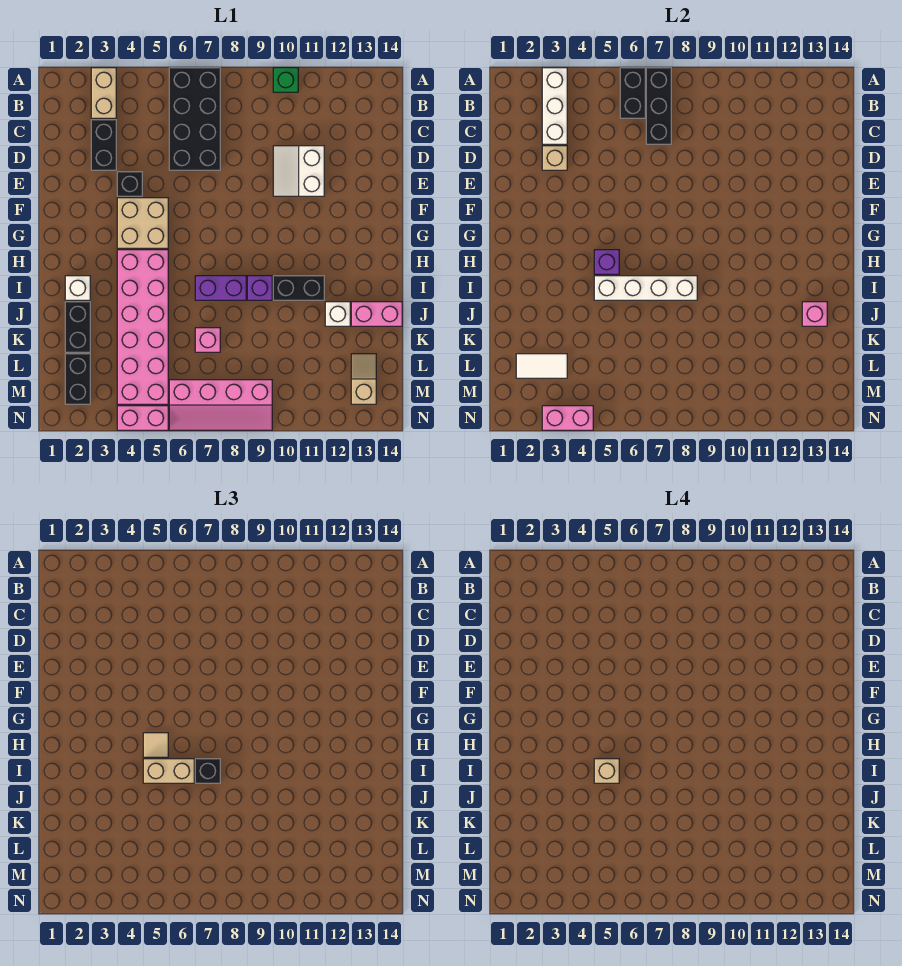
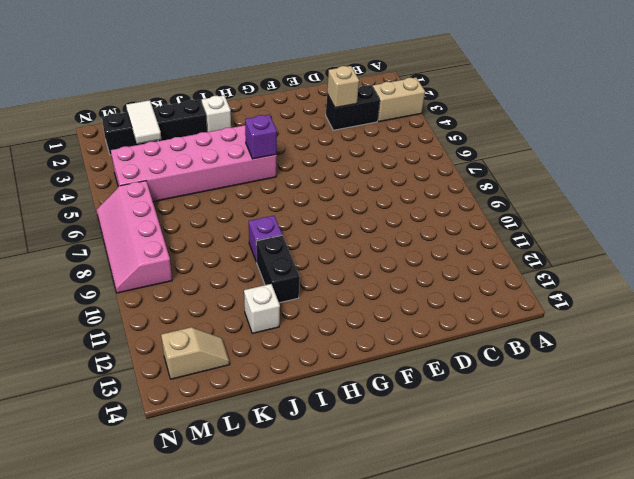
none -> black 2x4 brick [169,68,220,170]
none -> green 1x1 brick [273,68,298,92]
none -> white 2x2 slope [273,146,324,196]
none -> black 1x1 brick [117,172,142,196]

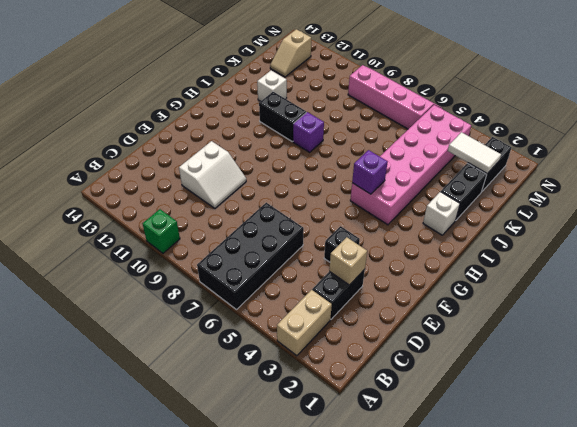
none -> tan 2x2 brick [117,198,168,248]
none -> purple 1x2 brick [195,276,246,300]
none -> pink 1x2 brick [351,302,402,326]
none -> pink 1x1 brick [195,328,220,352]

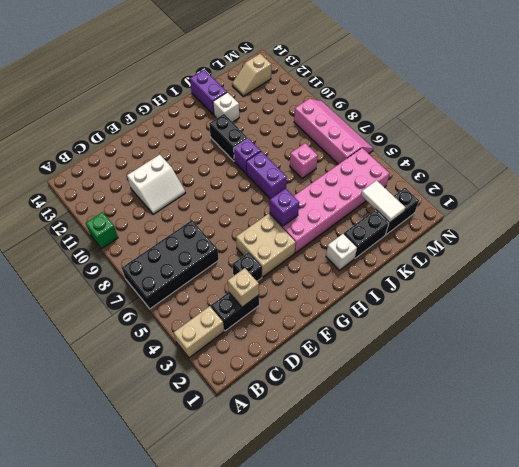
purple 1x2 brick [190,70,227,115] -> pink 1x2 brick [351,302,402,326]
none -> pink 1x2 brick [117,406,168,430]
none -> white 1x3 brick [542,68,567,144]
none -> black 1x2 brick [620,68,645,118]
none -> black 1x3 brick [646,68,671,144]

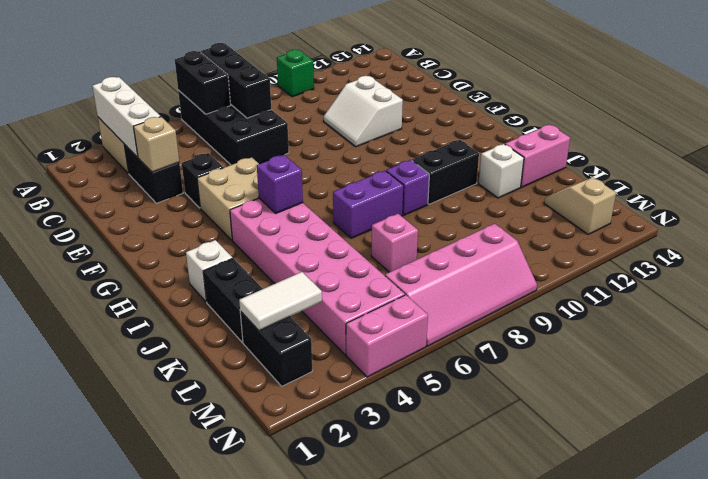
none -> white 1x4 brick [594,276,697,300]
none -> pink 1x1 brick [802,302,827,326]
none -> pink 1x2 brick [542,406,593,430]
none -> tan 1x1 tile [143,733,168,757]

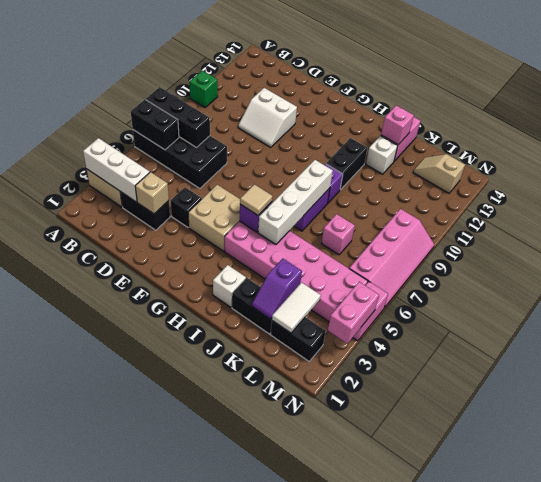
purple 1x2 slope [252,259,302,319] -> none
none -> tan 1x2 brick [143,759,194,783]
none -> black 1x1 brick [195,759,220,783]
none -> tan 1x1 brick [594,759,619,783]

